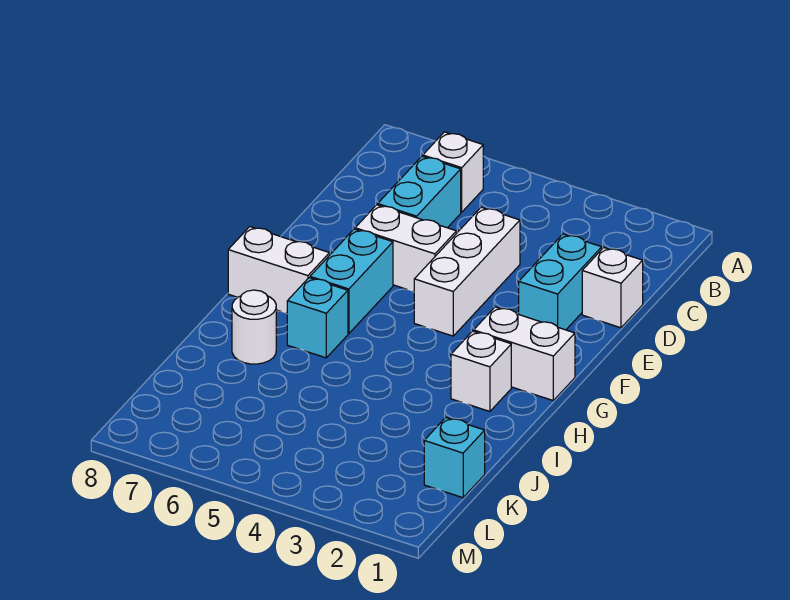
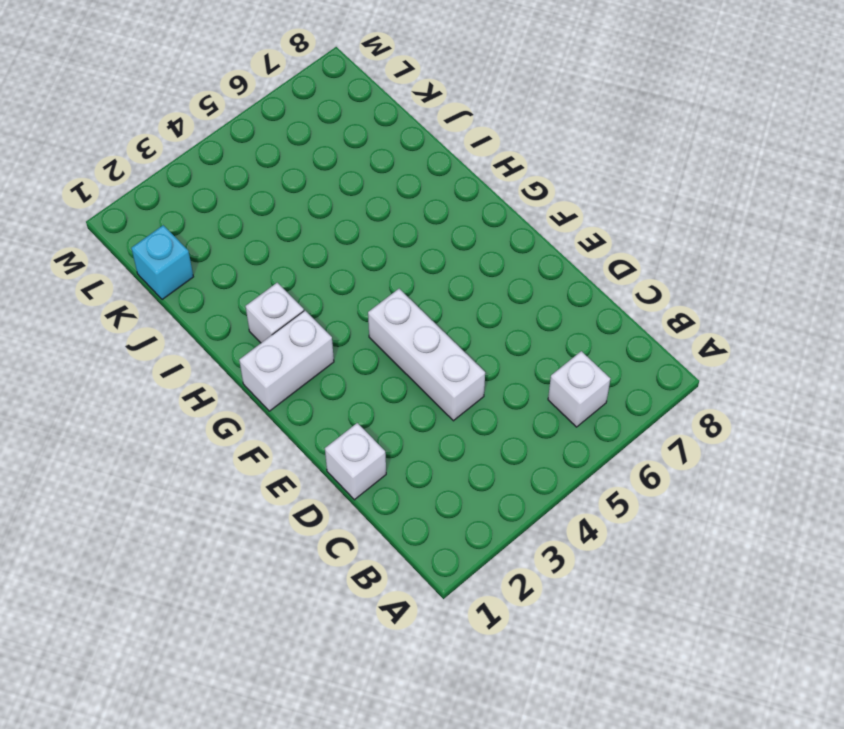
none -> cyan 1x2 brick [378,156,461,228]
none -> cyan 1x2 brick [519,234,602,330]
none -> white 1x2 brick [355,205,456,292]

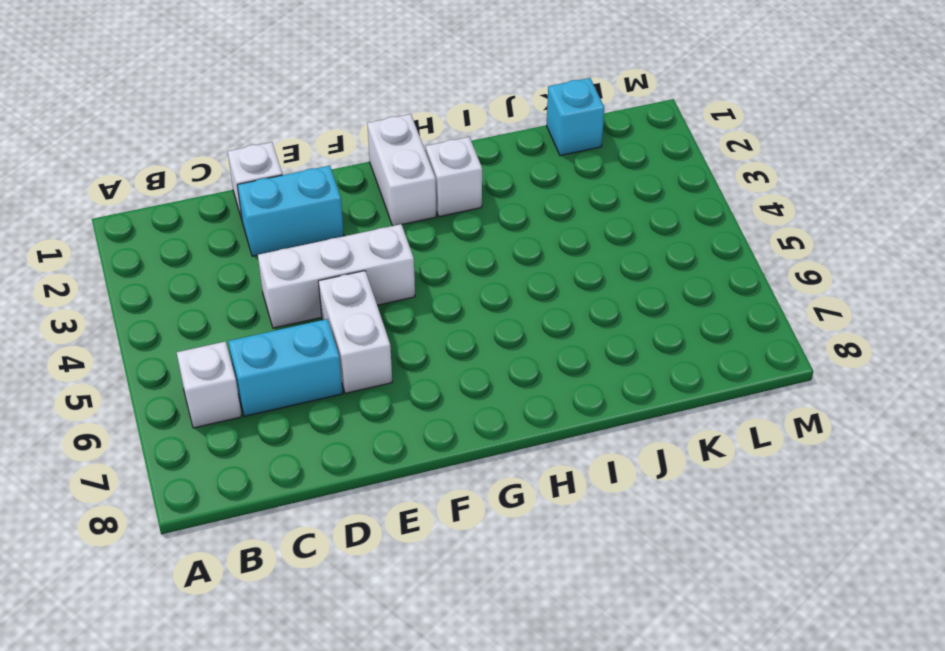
none -> cyan 1x2 brick [310,229,393,334]
none -> white 1x2 brick [228,227,330,313]
none -> cyan 1x1 brick [287,278,348,358]

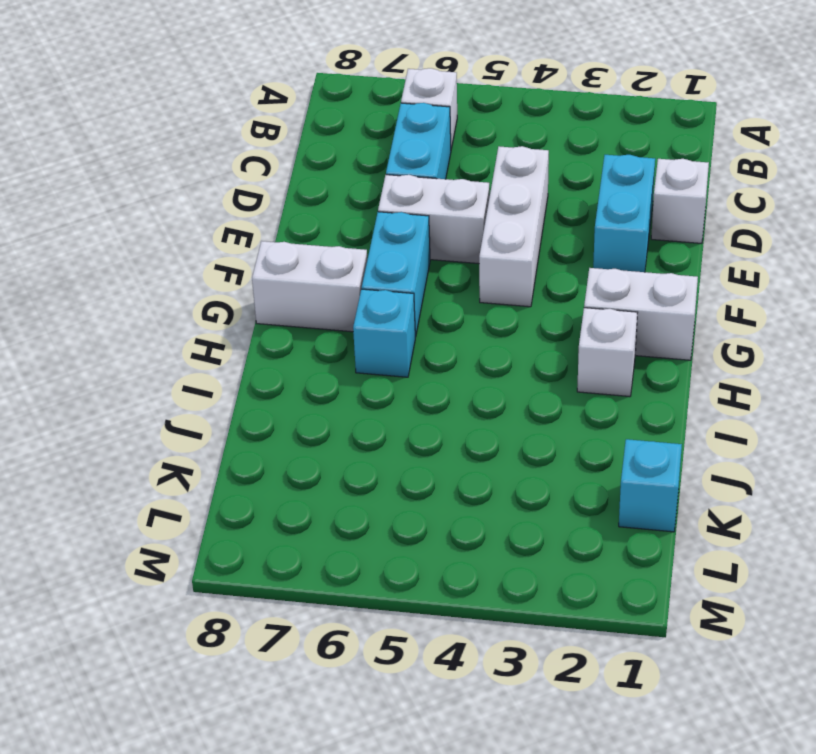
none -> white 1x1 round brick [232,290,276,364]

